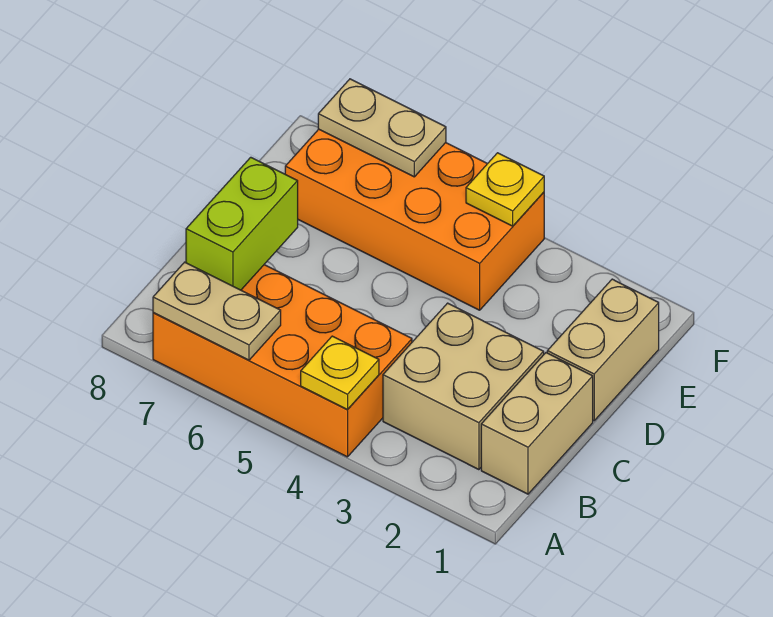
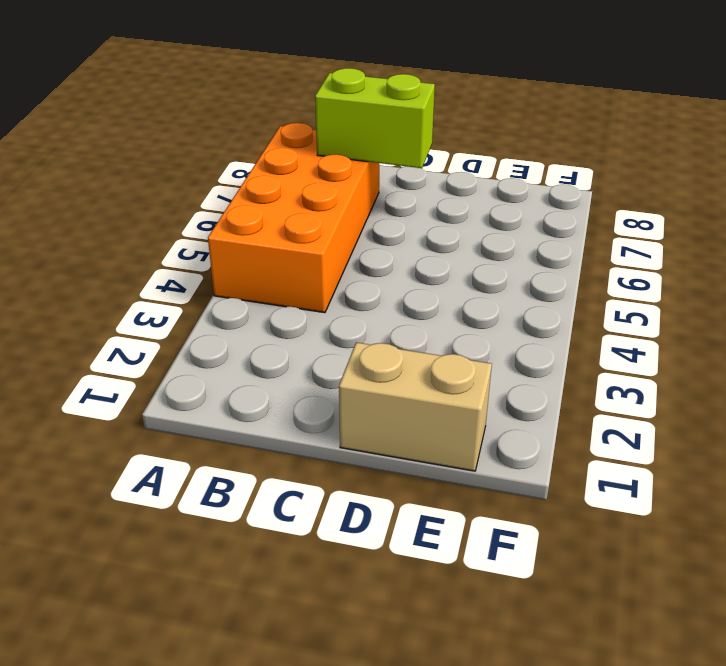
none -> tan 1x2 brick [481,353,593,494]
none -> tan 2x2 brick [383,303,544,470]

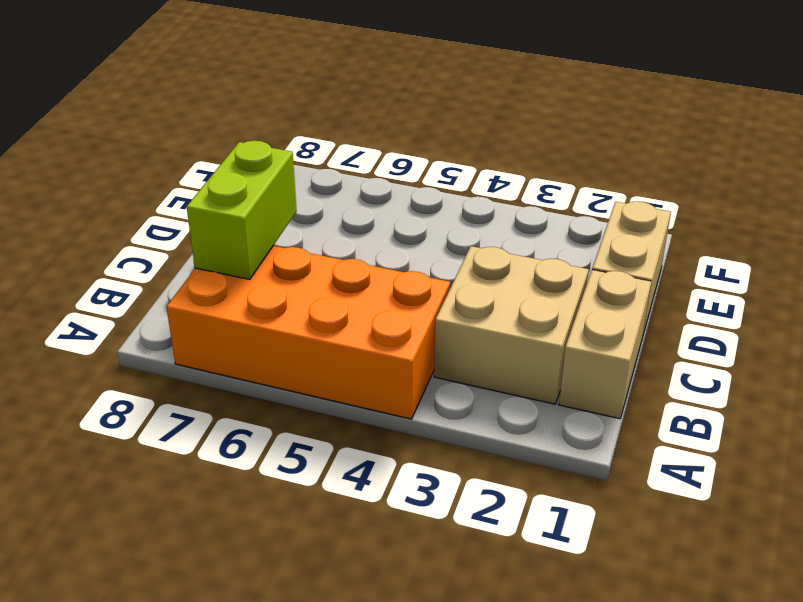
none -> orange 2x4 brick [285,129,544,310]
none -> yellow 1x1 plate [301,336,379,410]

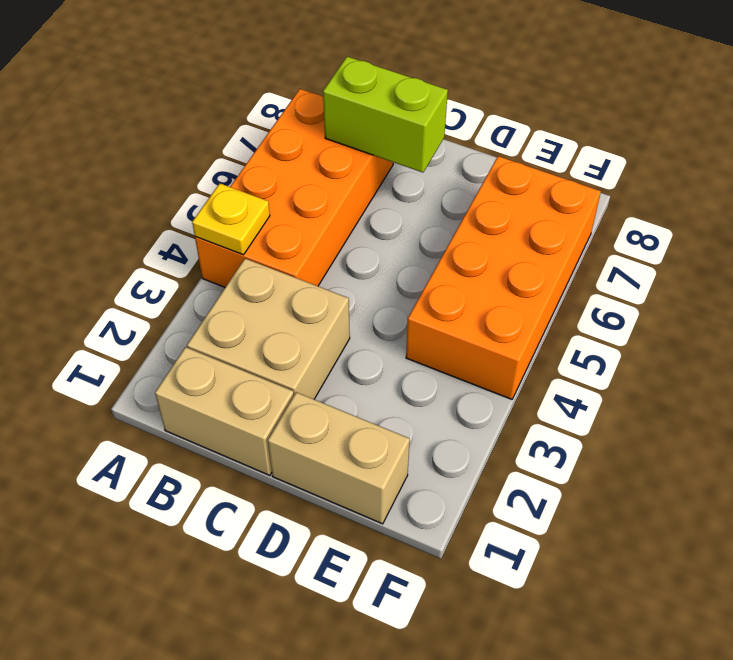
none -> tan 1x2 plate [153,262,281,360]
none -> yellow 1x1 plate [466,153,544,226]

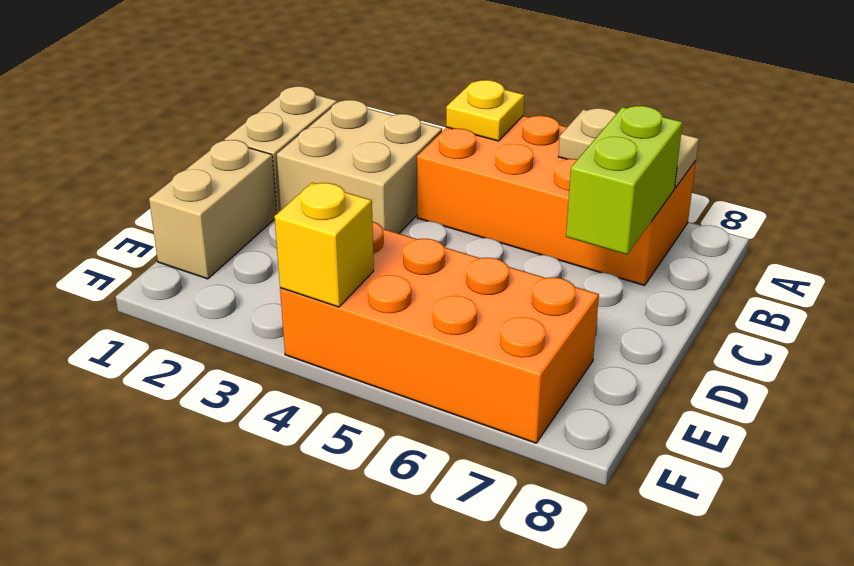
yellow 1x1 brick [274,183,374,307] -> yellow 1x1 plate [466,153,544,226]
none -> tan 1x2 plate [318,79,446,177]

